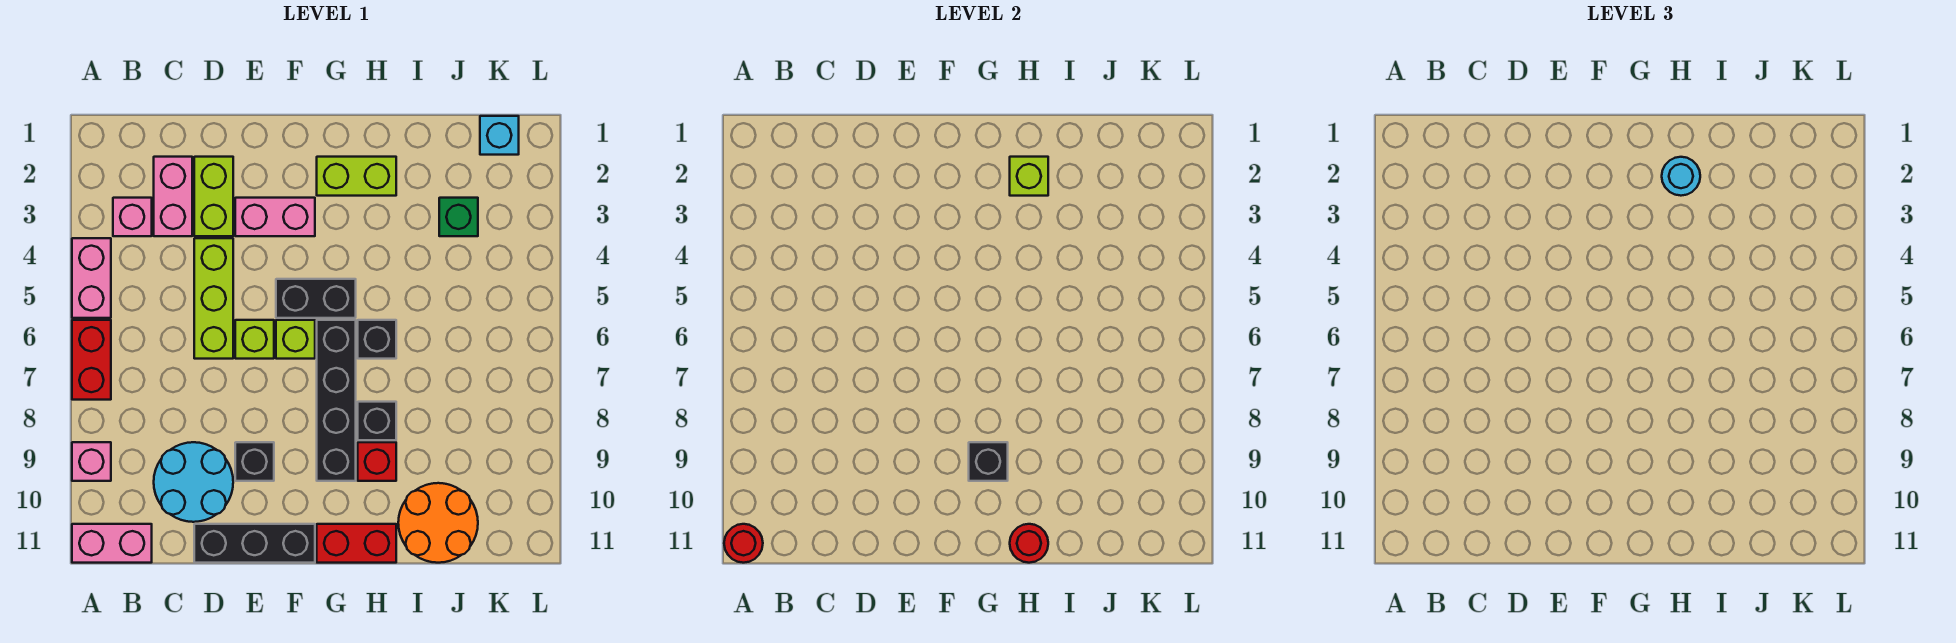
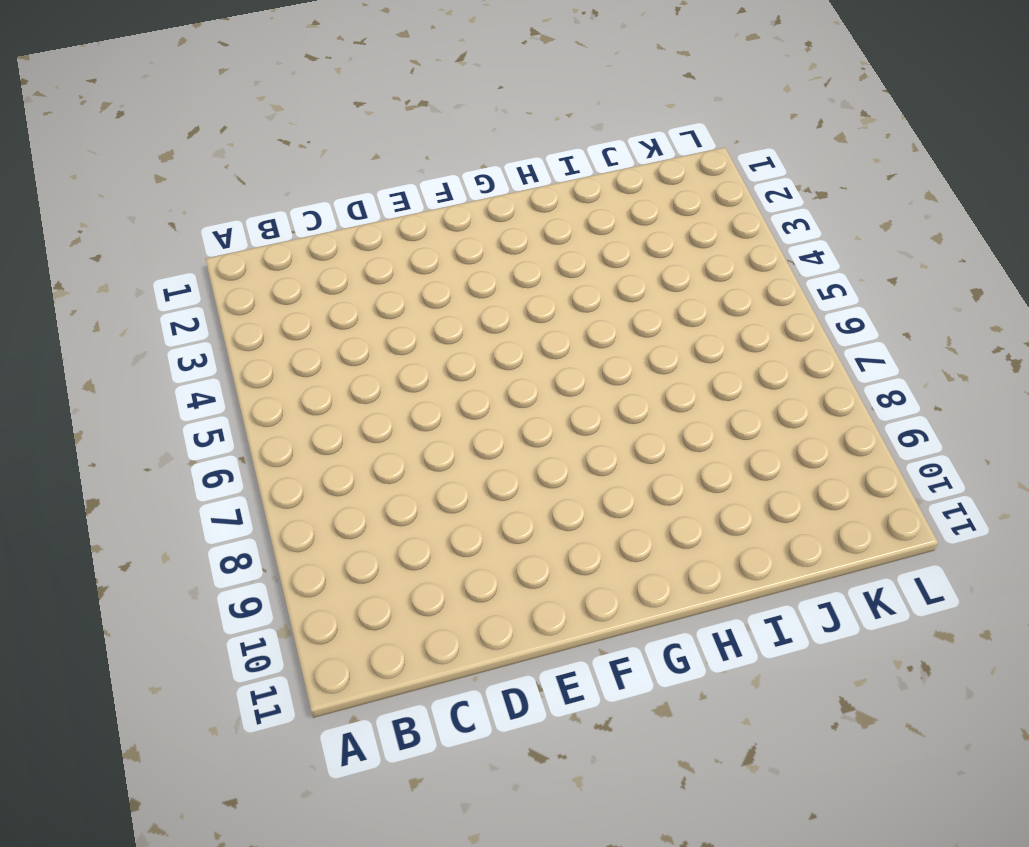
none -> pink 1x2 brick [72,238,111,318]
none -> red 1x2 brick [72,320,111,400]
none -> pink 1x1 brick [72,442,111,481]

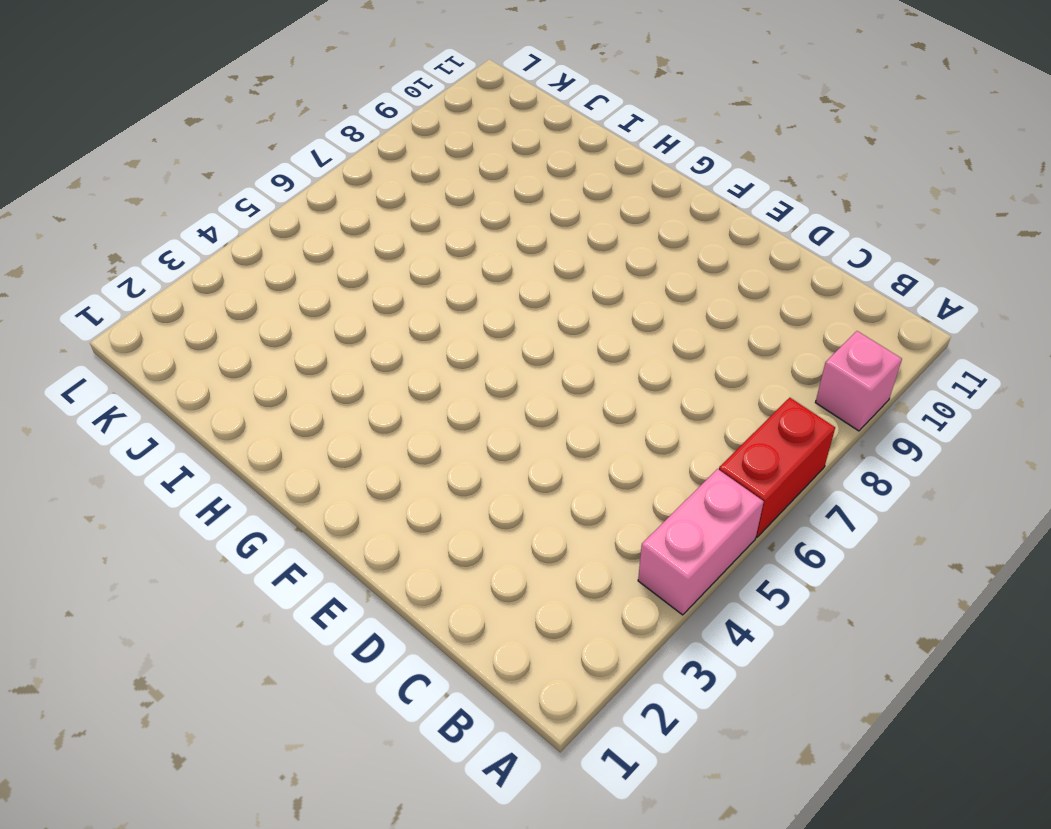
none -> pink 1x2 brick [72,524,152,563]
none -> pink 1x1 brick [113,198,152,236]
none -> pink 1x2 brick [154,157,192,236]

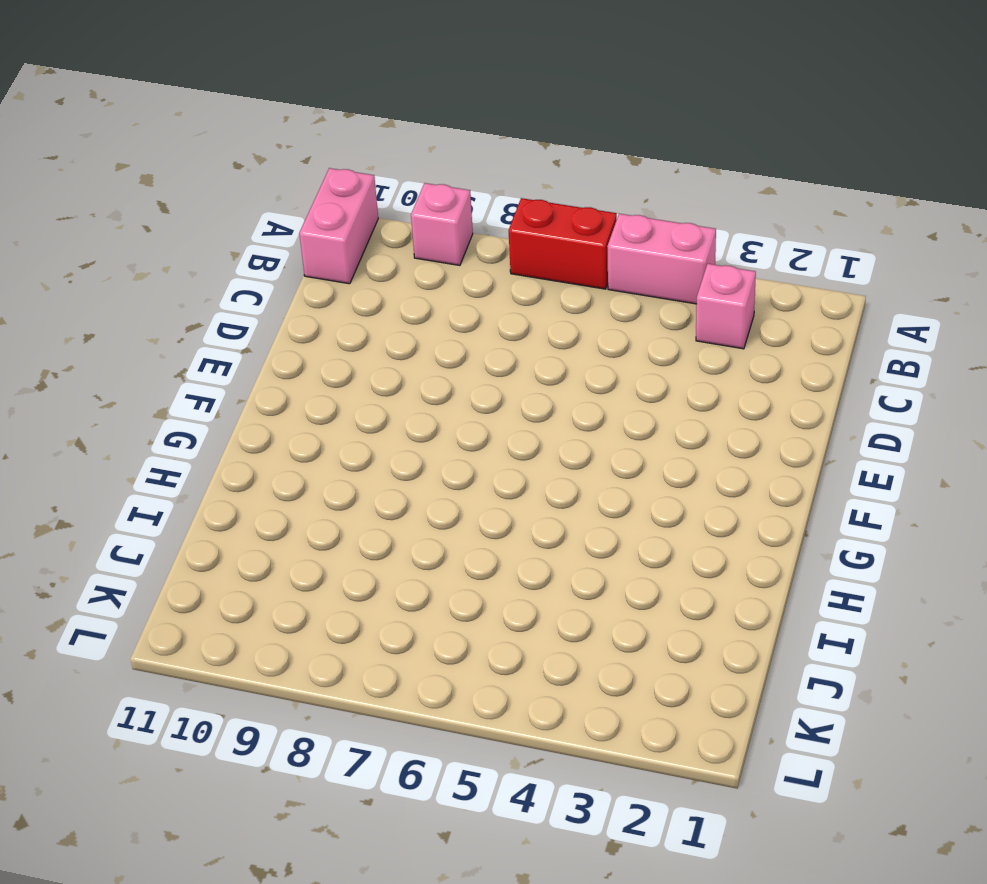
none -> pink 1x2 brick [154,157,192,236]
none -> cyan 2x2 round brick [154,442,233,522]
none -> lime 1x2 brick [194,157,233,236]

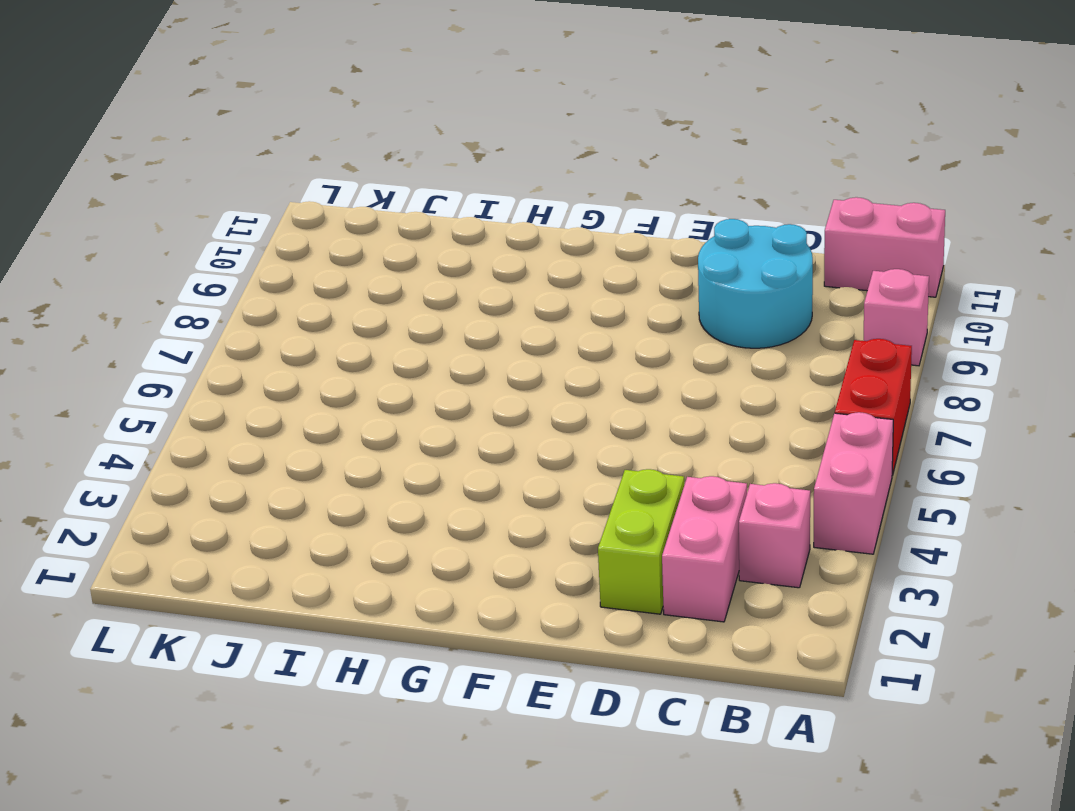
none -> lime 1x3 brick [194,238,233,359]
none -> black 1x3 brick [194,524,315,563]
none -> pink 1x2 brick [235,198,315,236]

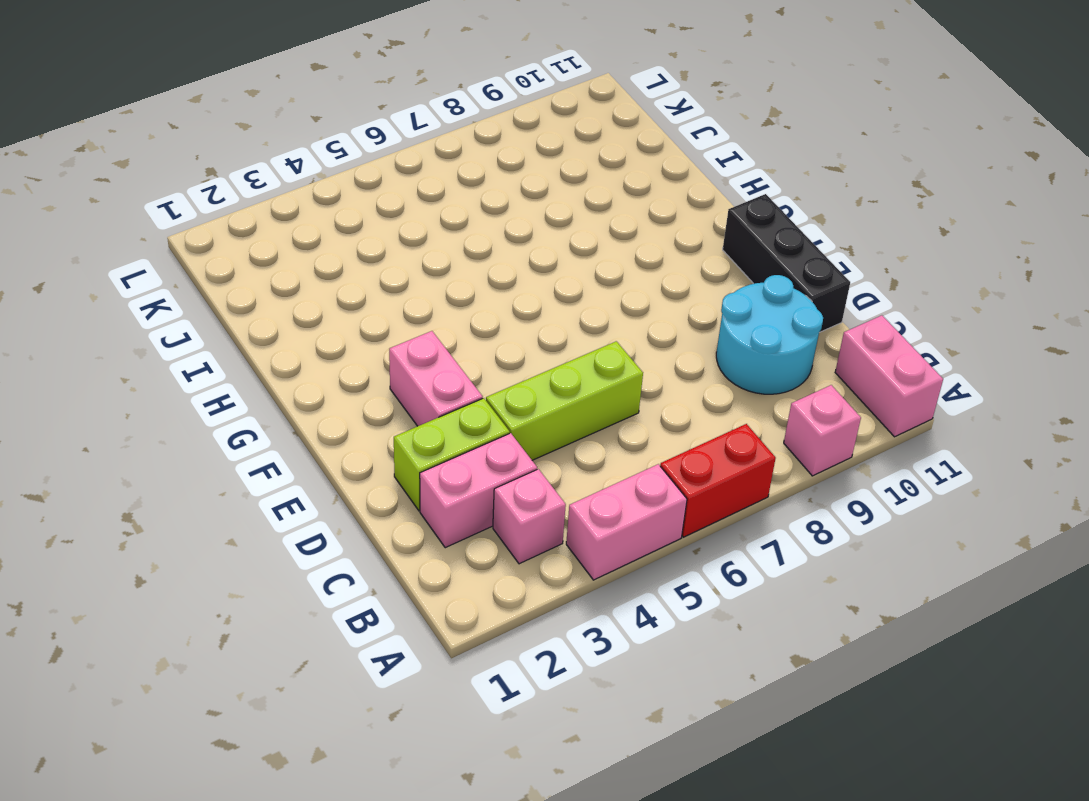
none -> lime 1x1 brick [235,320,274,359]
none -> black 1x1 brick [235,442,274,481]
none -> black 1x2 brick [276,279,356,318]

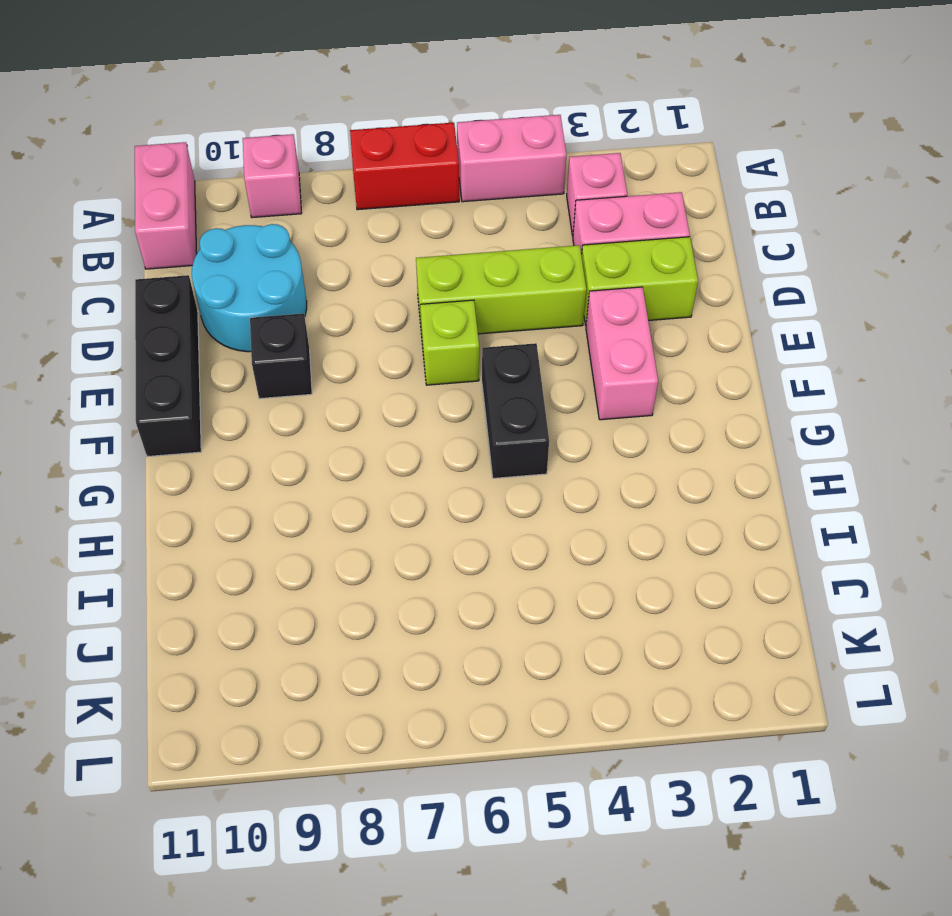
none -> lime 1x1 brick [276,320,315,359]
none -> lime 1x2 brick [317,157,396,196]
none -> black 1x4 brick [317,320,356,481]

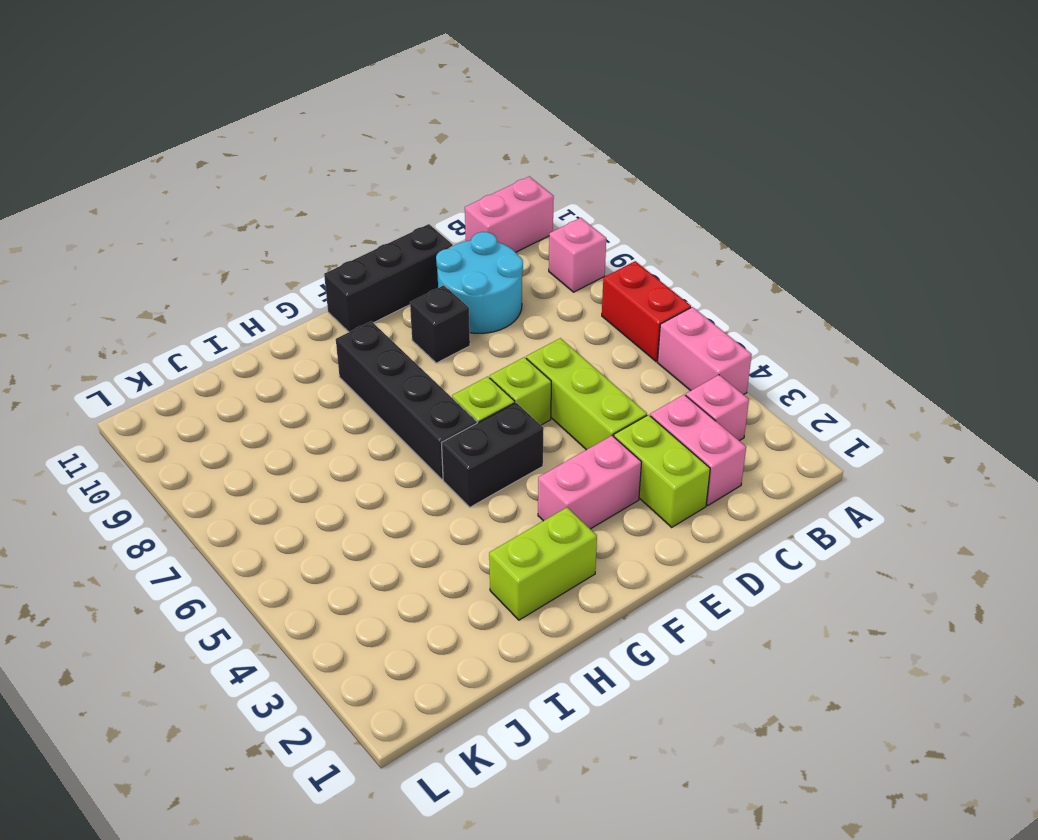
none -> red 1x2 brick [317,524,396,563]
none -> black 1x1 brick [358,320,396,359]
none -> black 1x1 brick [358,402,396,440]

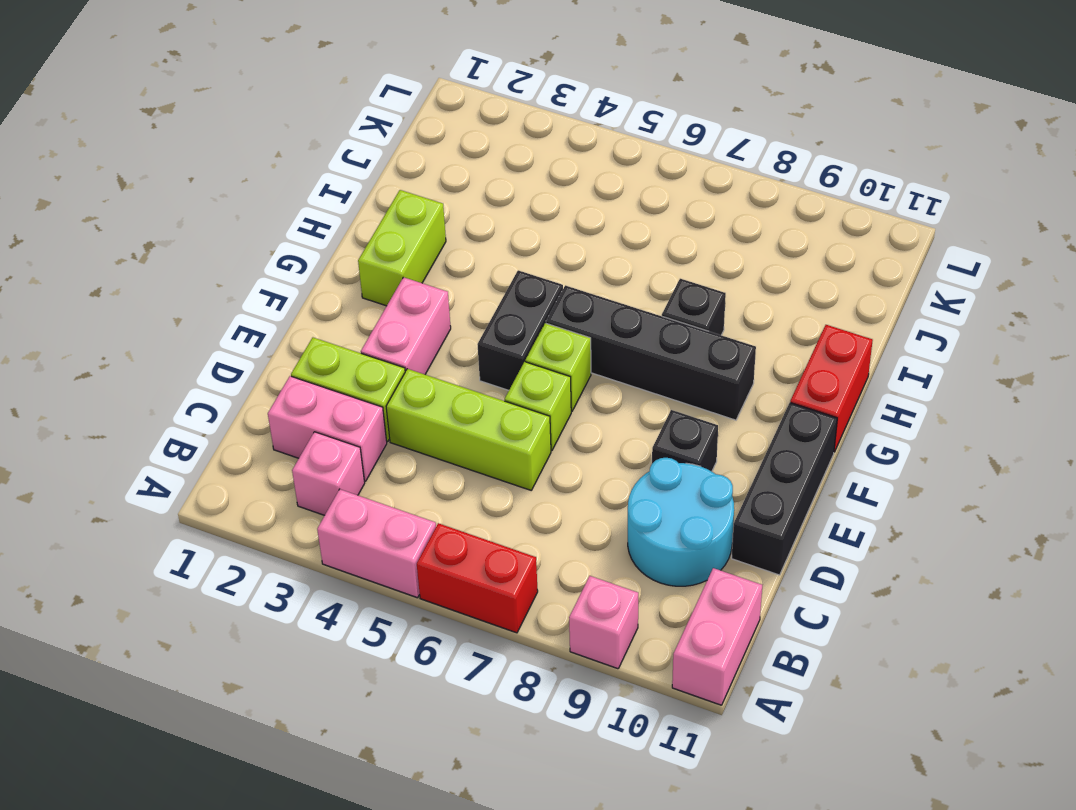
none -> black 1x1 brick [358,320,396,359]
none -> red 1x1 brick [358,442,396,481]
none -> orange 2x2 round brick [398,483,478,563]

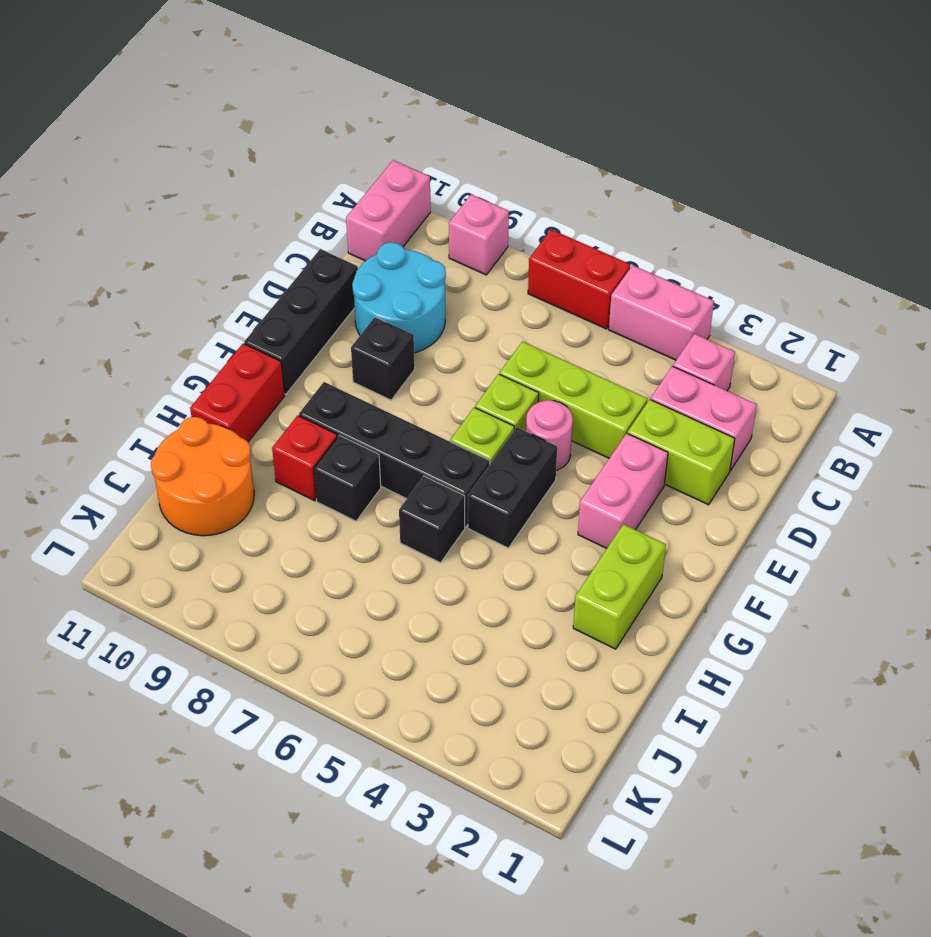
pink 1x1 round brick [526,400,573,470] -> none
none -> green 1x1 brick [439,198,478,236]
none -> cyan 1x1 brick [480,116,519,155]
none -> red 1x1 round brick [724,524,763,563]

